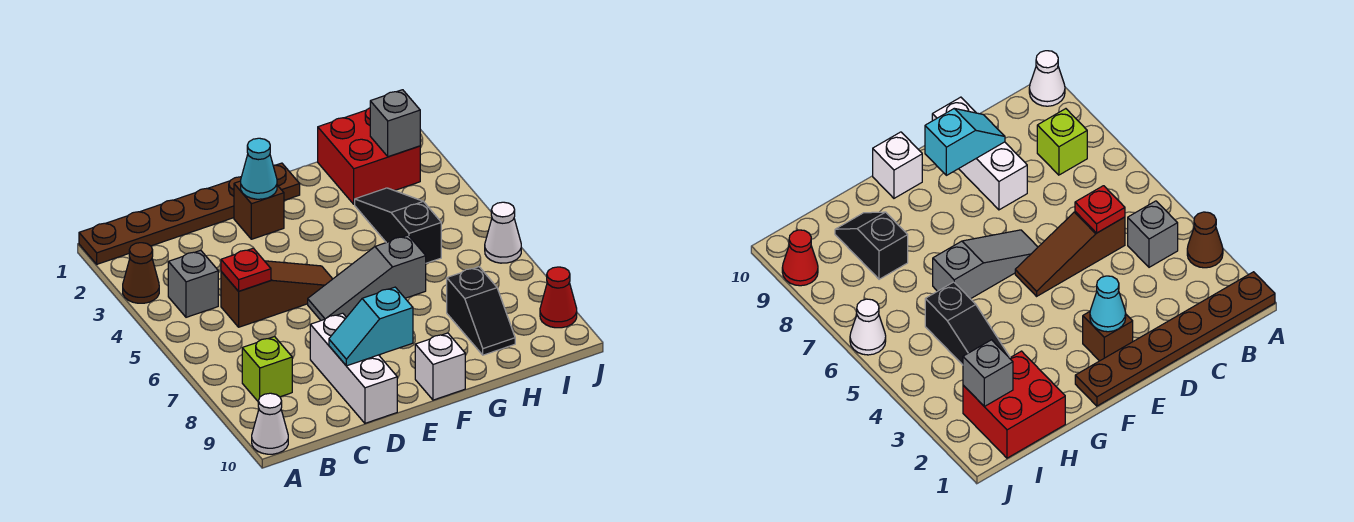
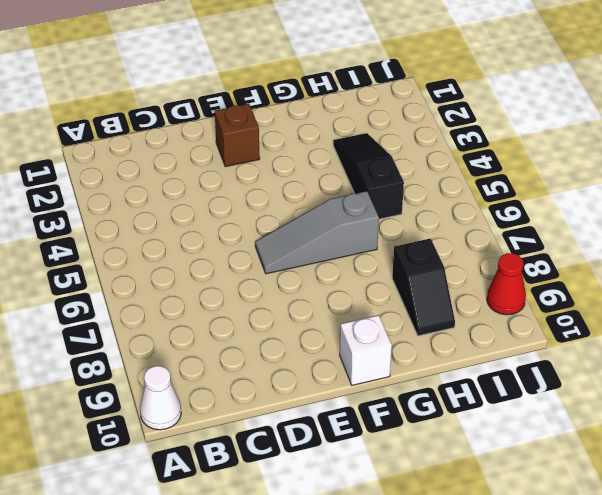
none -> brown 1x6 plate [79,163,300,264]
none -> brown 1x1 cone [123,243,159,303]
none -> grey 1x1 brick [168,250,218,317]

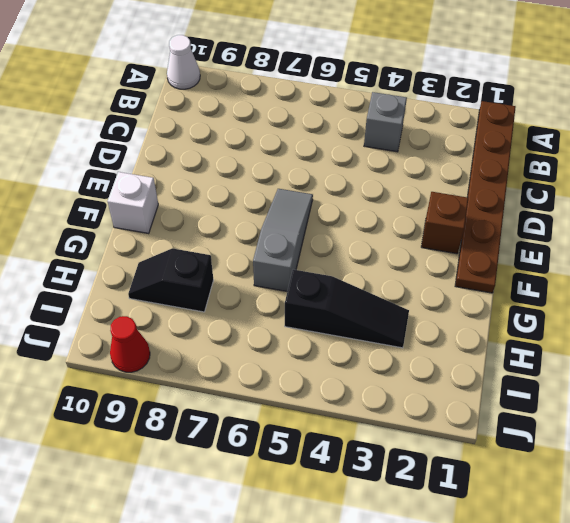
none -> brown 1x1 cone [123,243,159,303]
none -> lime 1x1 brick [242,337,292,401]
none -> brown 1x3 slope [221,261,332,327]

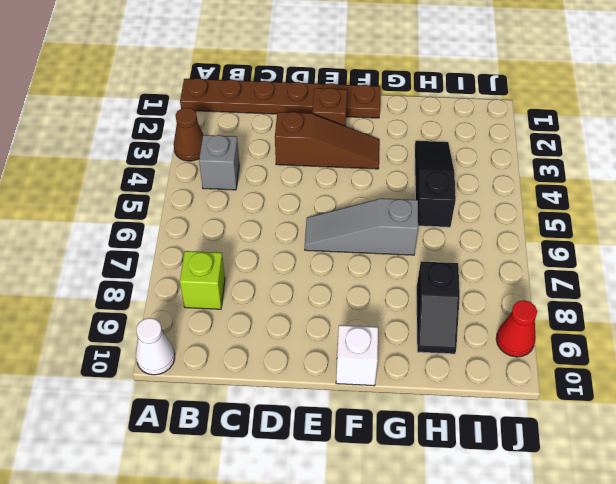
brown 1x3 slope [275,112,379,169] -> brown 1x3 slope moved to [221,261,332,327]
none -> white 1x3 brick [310,313,397,423]
none -> red 2x2 brick [318,108,420,204]
none -> white 1x1 cone [485,202,521,263]

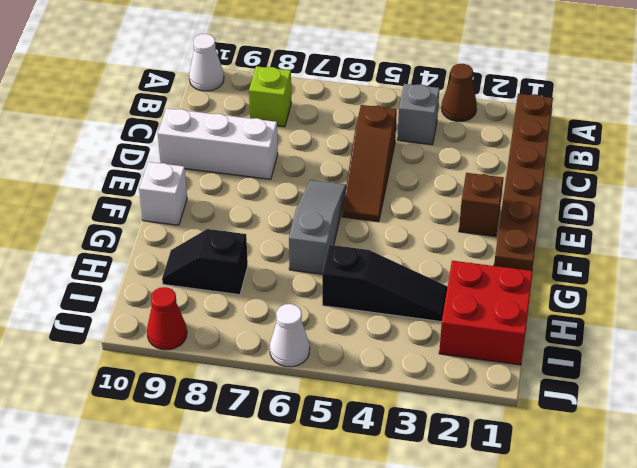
none -> red 1x1 plate [221,248,271,291]
none -> cyan 1x2 slope [329,287,413,366]
none -> cyan 1x1 cone [241,138,277,199]

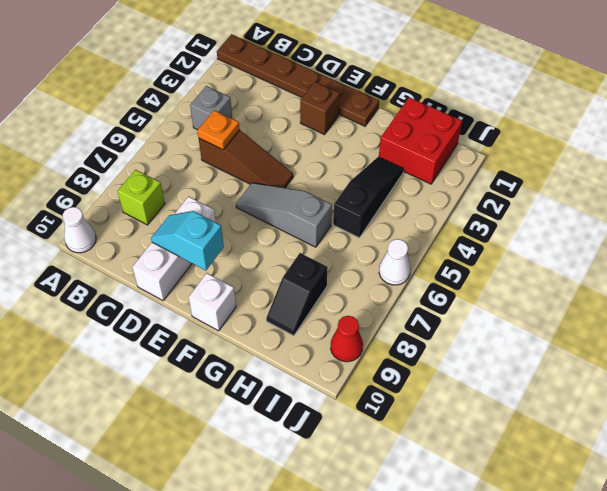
orange 1x1 plate [197,110,240,150] -> red 1x1 plate [221,248,271,291]
none -> brown 1x1 cone [123,243,159,303]
none -> cyan 1x1 cone [241,138,277,199]
none -> grey 1x1 brick [370,90,420,157]

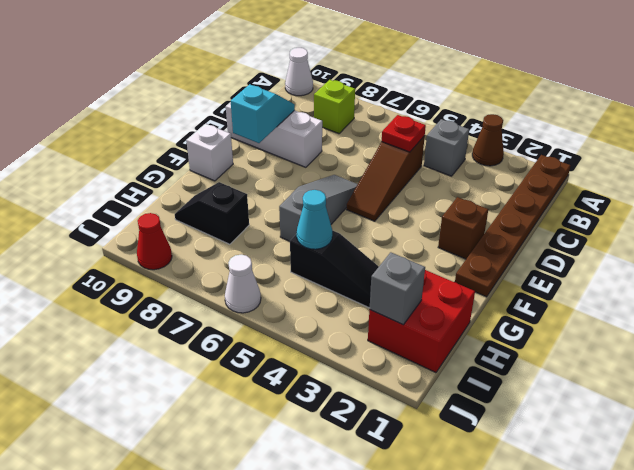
cyan 1x1 cone [297,190,332,249] -> cyan 1x1 cone moved to [241,138,277,199]

